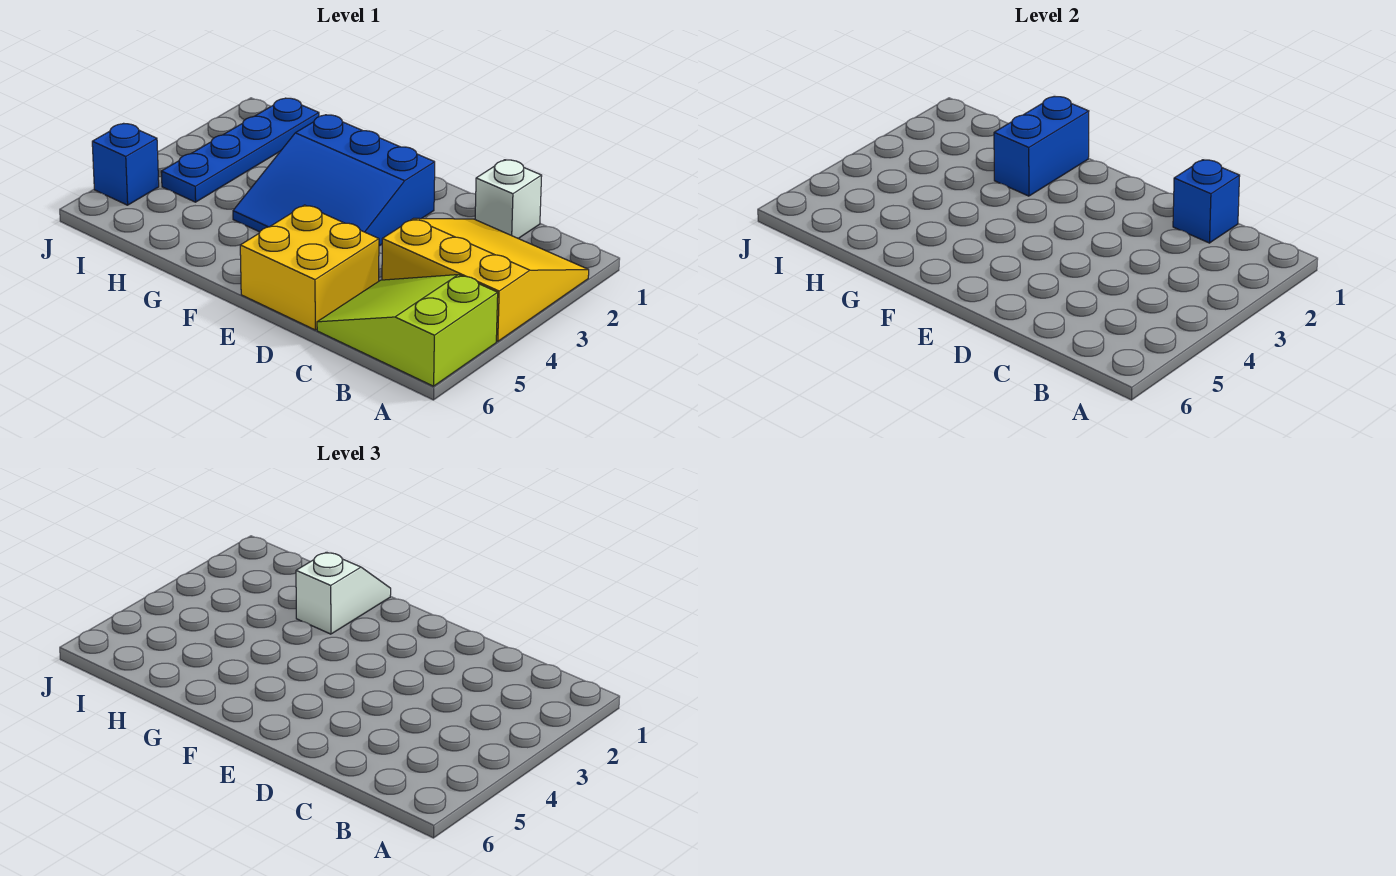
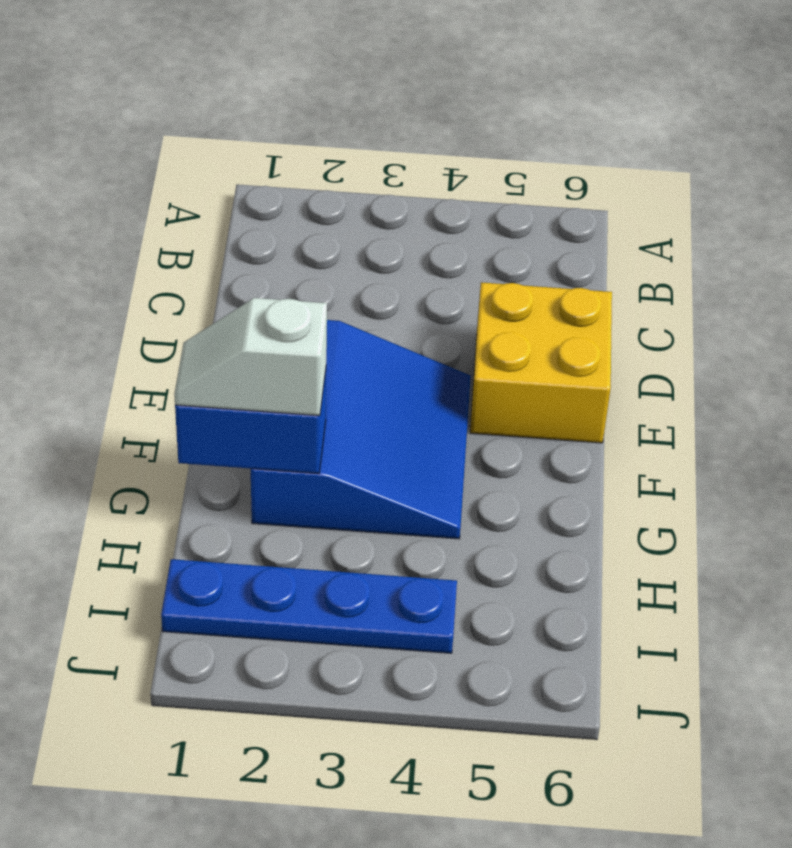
none -> yellow 3x3 slope [382,218,589,341]
none -> lime 2x3 slope [317,275,498,386]

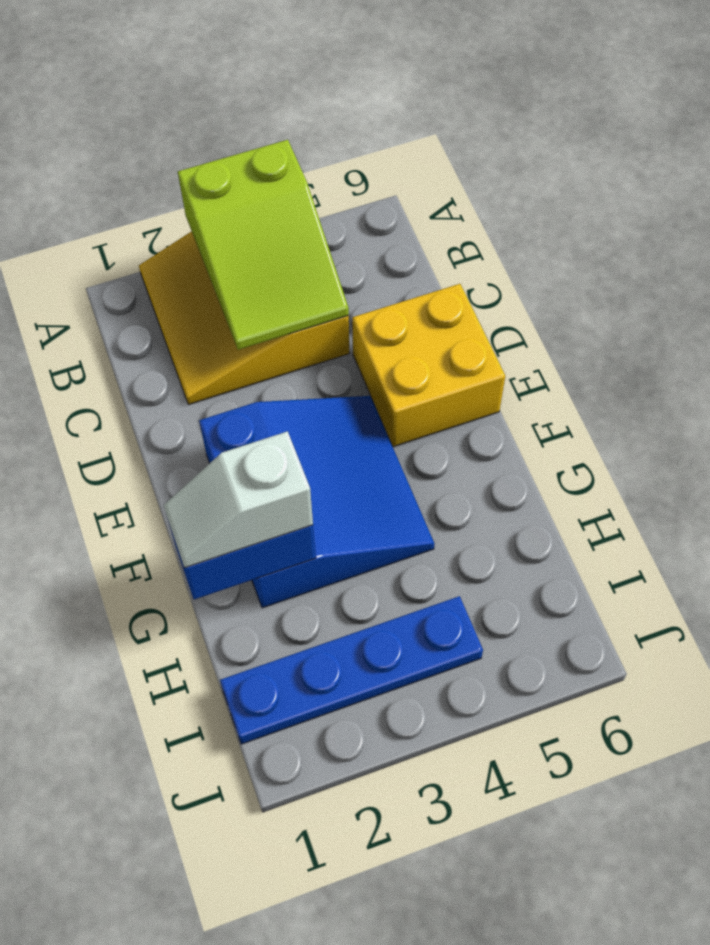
lime 2x3 slope [178,140,349,350] -> lime 2x3 slope moved to [317,275,498,386]
none -> white 1x1 brick [475,160,542,239]
none -> blue 1x1 brick [92,124,159,205]

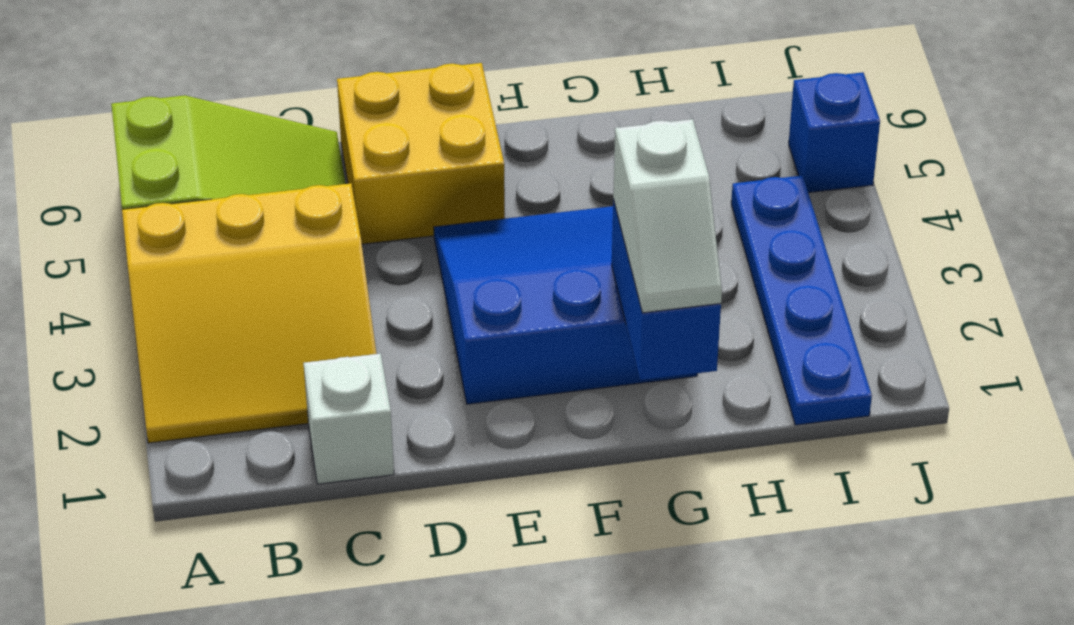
none -> blue 1x1 brick [1173,160,1240,243]

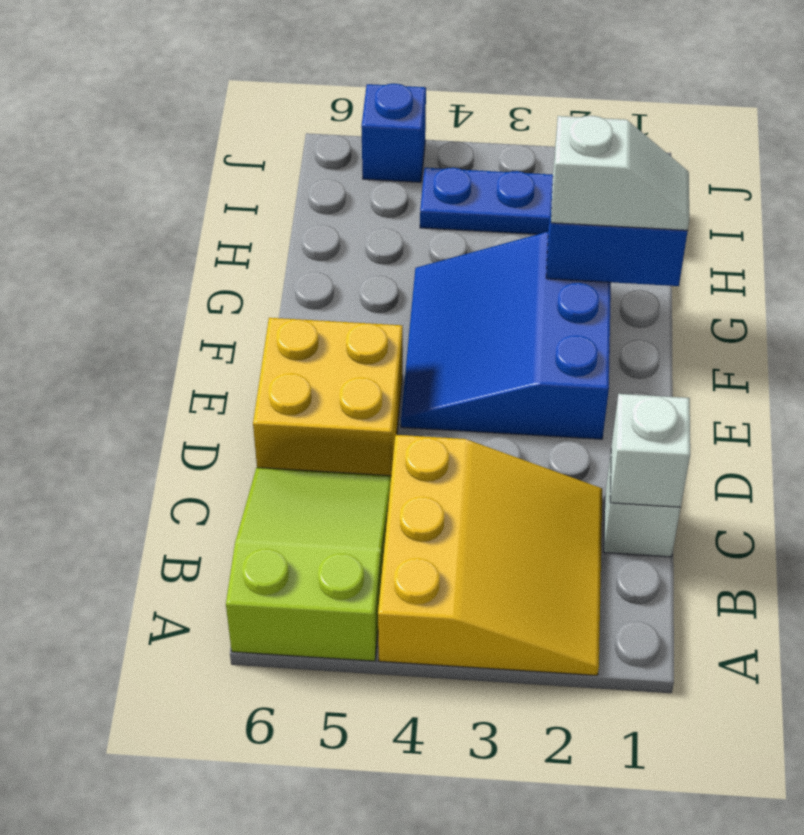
white 1x1 brick [610,394,690,507] -> blue 1x1 brick [1173,160,1240,243]

